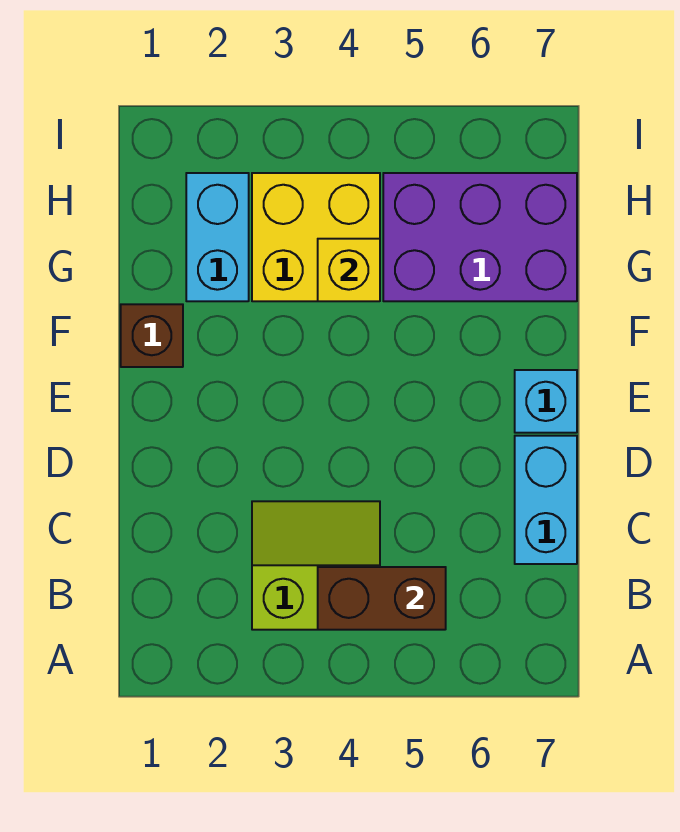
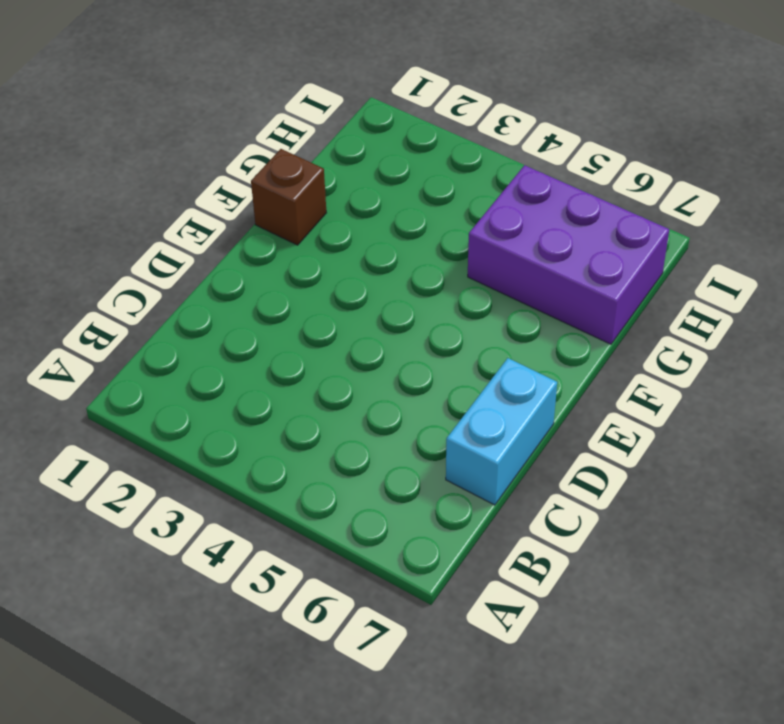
none -> lime 2x2 slope [252,501,380,630]
none -> cyan 1x1 brick [515,370,577,433]

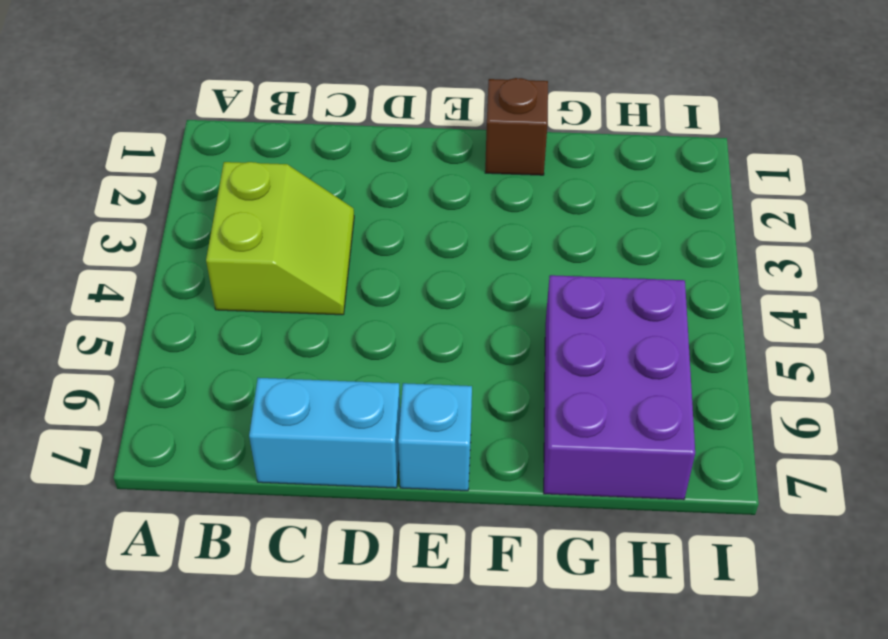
none -> cyan 1x2 brick [186,173,249,301]
none -> yellow 2x2 brick [252,173,380,301]

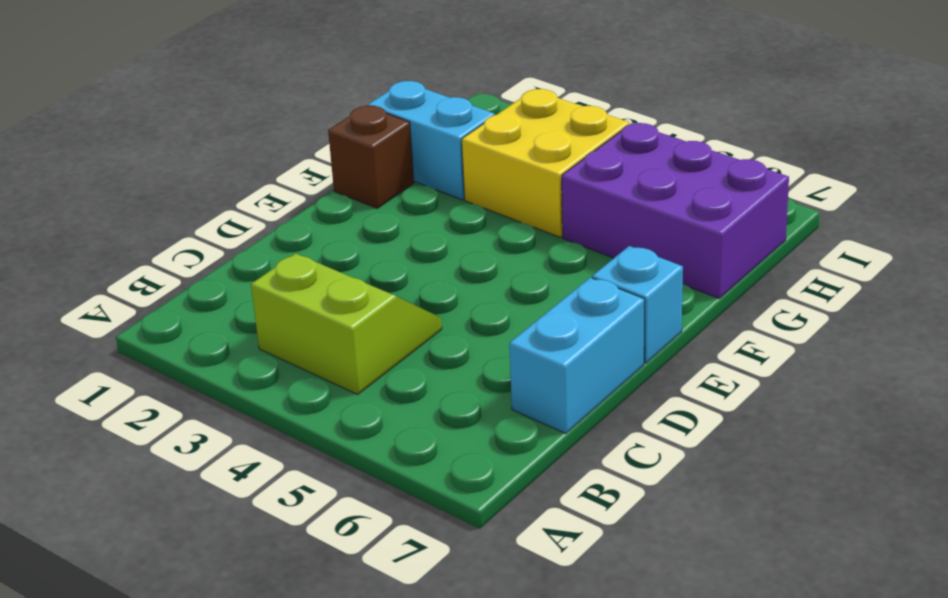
cyan 1x2 brick [368,81,495,200] -> cyan 1x2 brick turned to [186,173,249,301]
none -> brown 1x2 brick [318,567,446,630]
none -> yellow 1x1 brick [318,239,380,301]

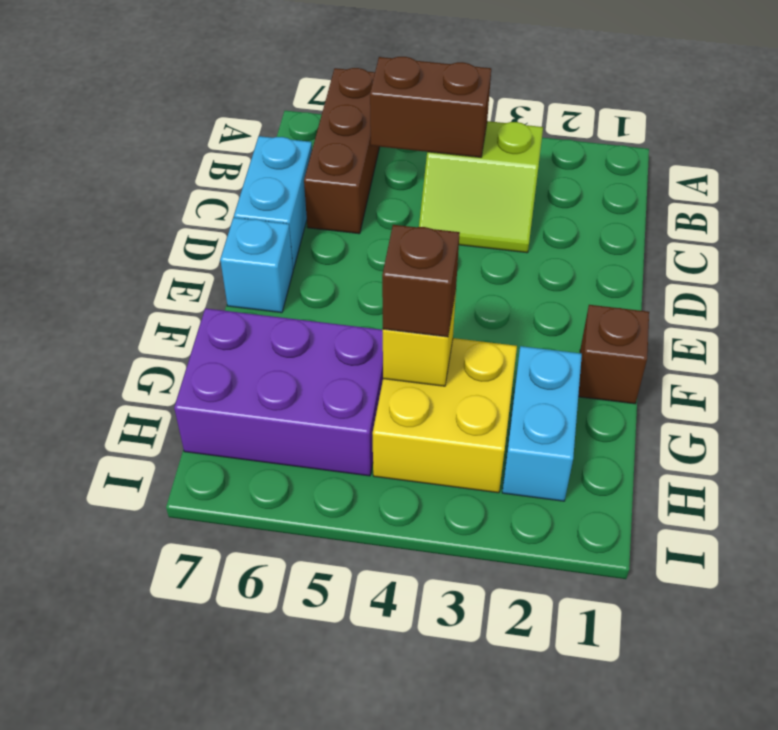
brown 1x3 brick [304,68,379,234] -> none
brown 1x1 brick [382,225,460,337] -> none

